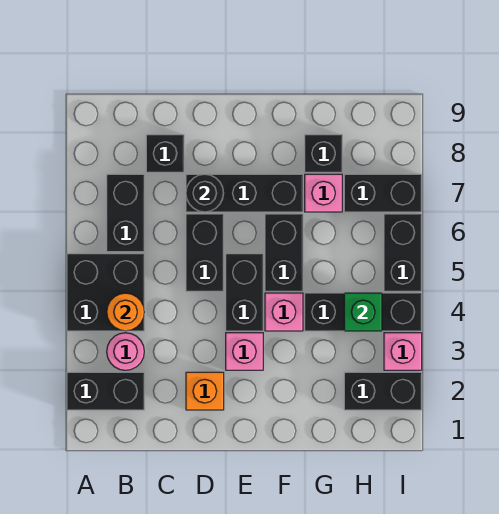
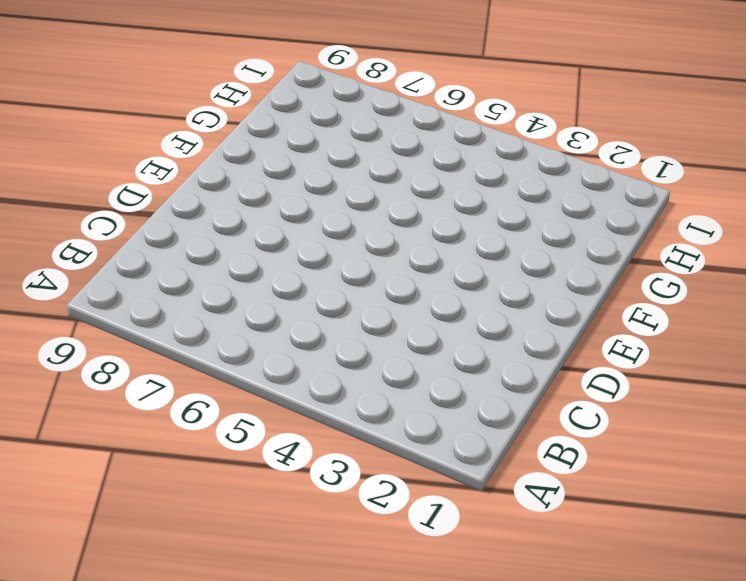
none -> black 1x2 brick [67,372,144,410]
none -> black 2x2 brick [67,254,144,331]
none -> pink 1x1 round brick [107,333,144,370]

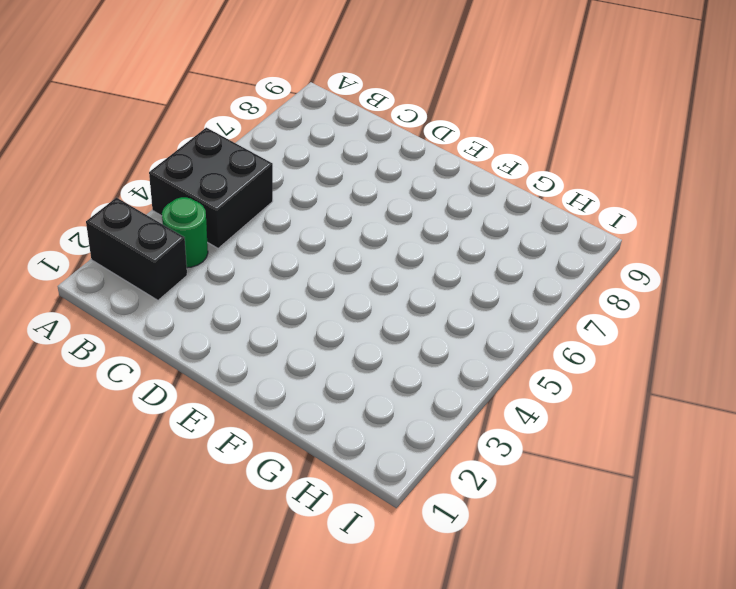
green 1x1 round brick [162,197,208,268] -> pink 1x1 round brick [107,333,144,370]
none -> black 1x2 brick [107,174,144,252]
none -> black 1x1 brick [146,135,184,172]
none -> orange 1x1 brick [186,372,224,410]

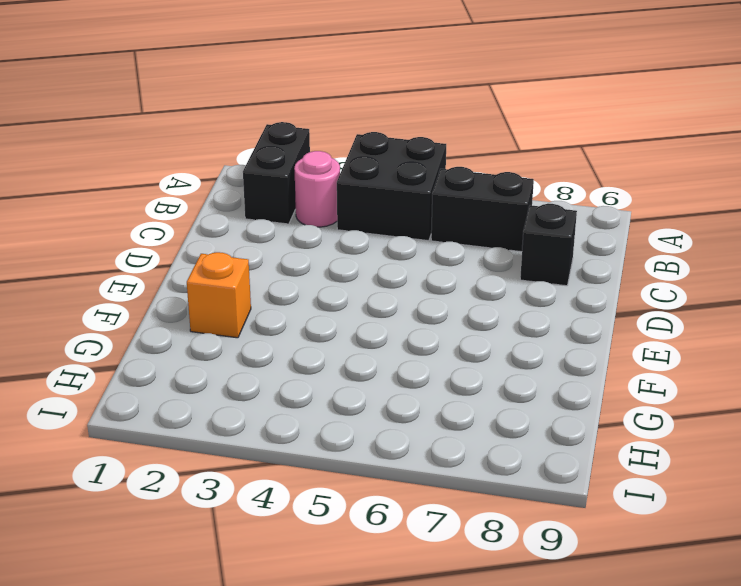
orange 1x1 brick [187,252,251,338] -> orange 1x1 brick moved to [186,372,224,410]
none -> black 1x2 brick [186,214,224,291]
none -> black 1x3 brick [186,174,303,212]
none -> pink 1x1 brick [226,333,263,370]

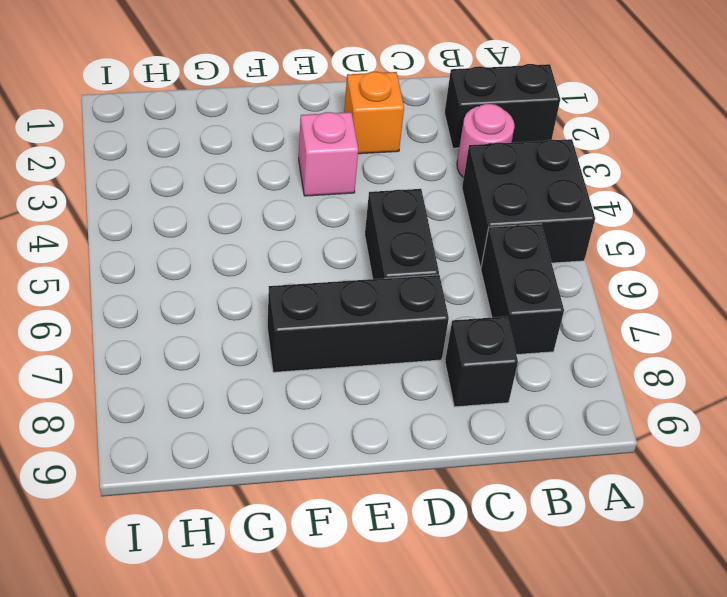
none -> black 1x2 brick [226,254,263,331]
none -> pink 1x1 brick [265,293,303,331]
none -> black 1x2 brick [265,214,303,291]

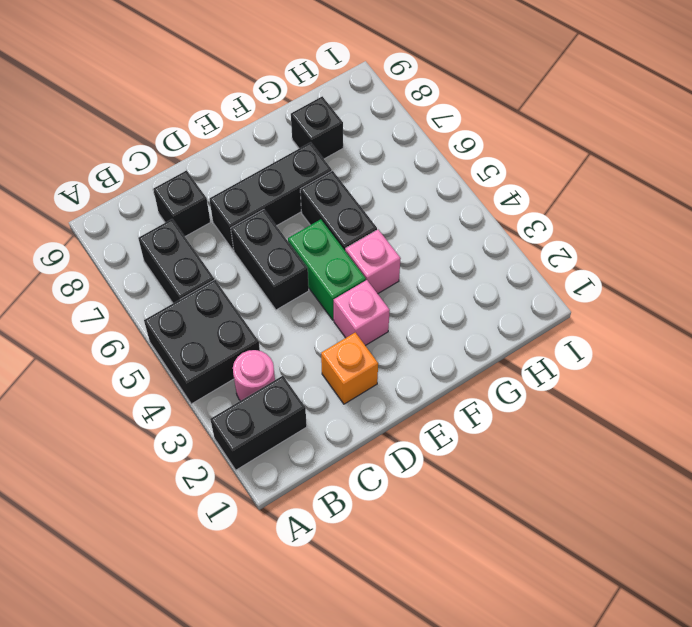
green 1x2 brick [288,219,366,320] -> black 1x2 brick [226,254,263,331]
none -> black 1x3 brick [305,293,422,331]
none -> pink 1x1 brick [305,174,342,212]
none -> black 1x2 brick [344,372,422,410]

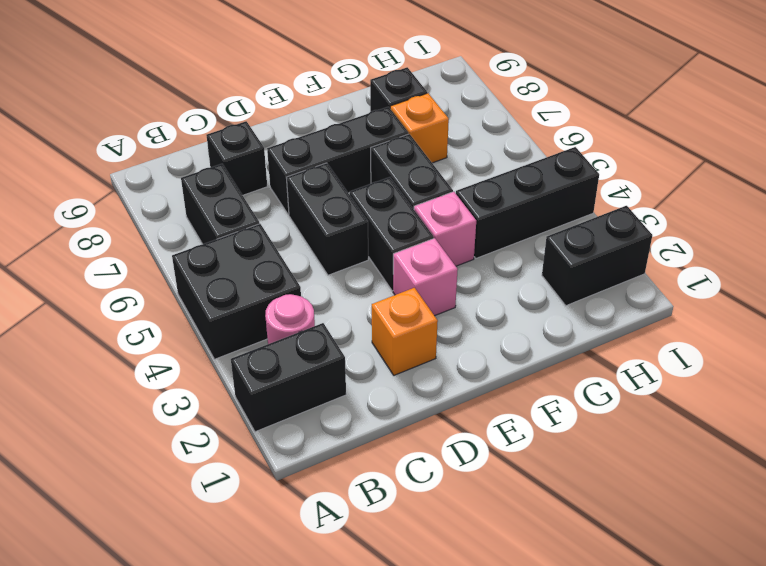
orange 1x1 brick [390,93,449,163] -> pink 1x1 brick [305,174,342,212]
none -> black 1x2 brick [344,174,422,212]
none -> pink 1x1 brick [384,333,422,370]
none -> black 1x2 brick [384,214,422,291]

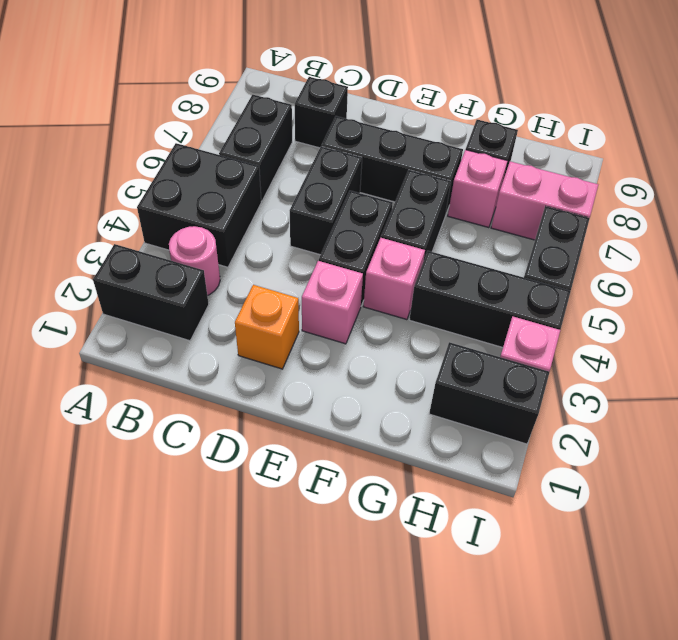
pink 1x2 brick [491,161,598,240] -> black 1x2 brick [344,174,422,212]
none -> orange 1x1 round brick [107,293,144,331]
none -> black 1x1 round brick [186,174,224,212]
none -> green 1x1 brick [344,293,382,331]

